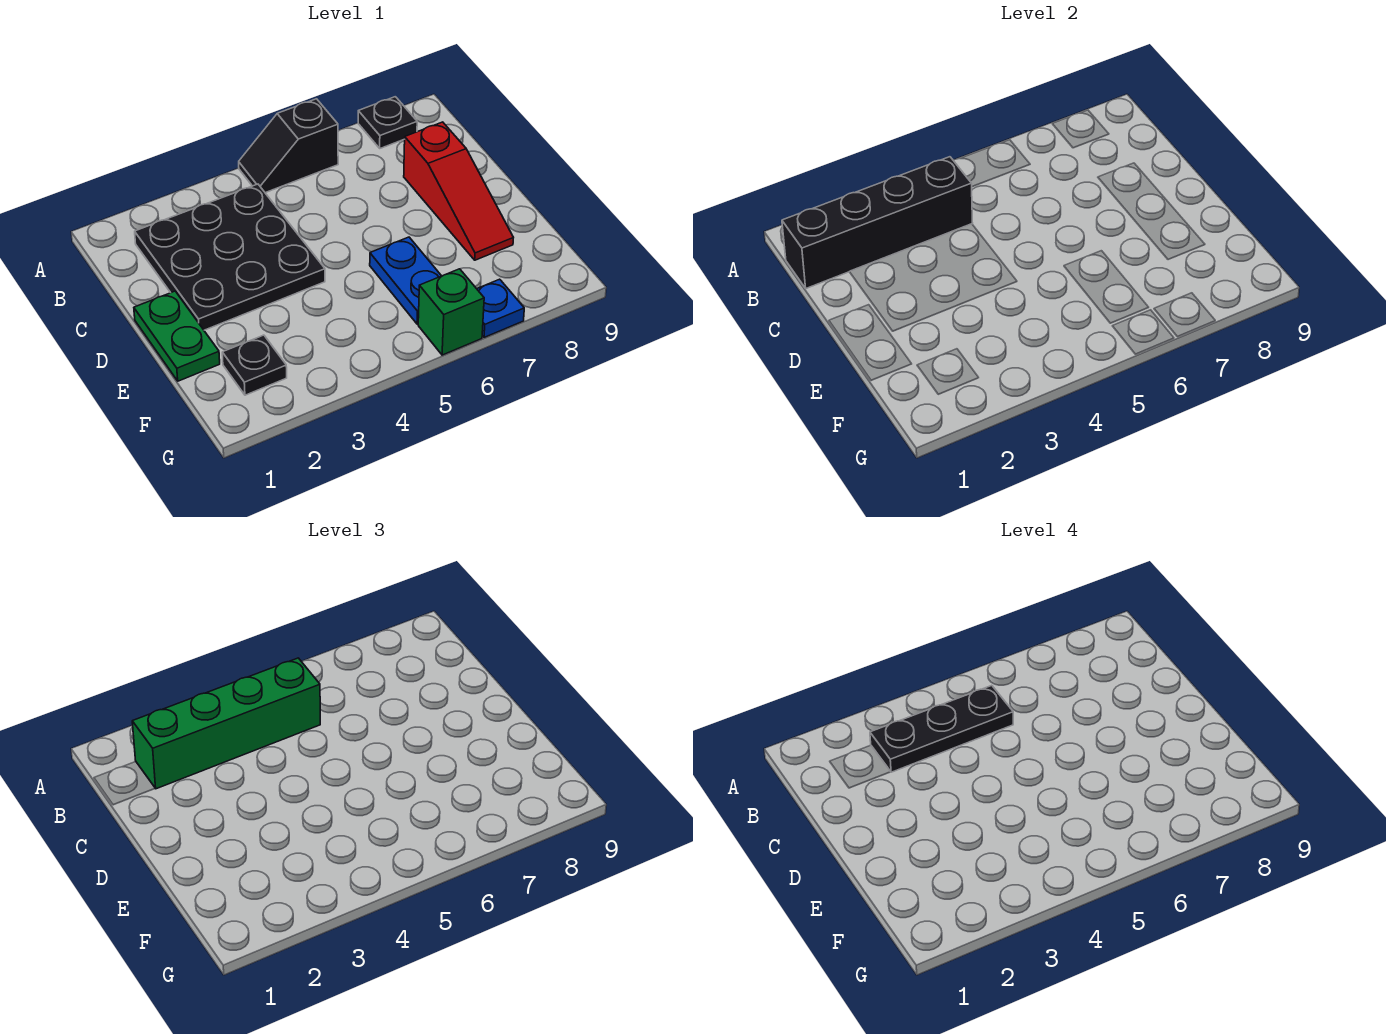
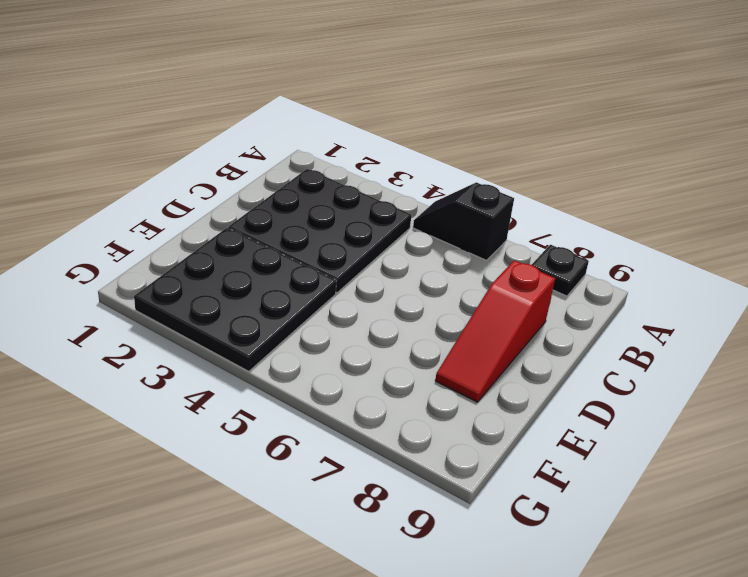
black 3x3 plate [134,228,336,371] -> black 1x1 plate [222,335,287,395]
none -> green 1x2 plate [134,291,220,381]
none -> blue 1x2 plate [370,237,441,324]
none -> green 1x1 brick [418,269,484,355]

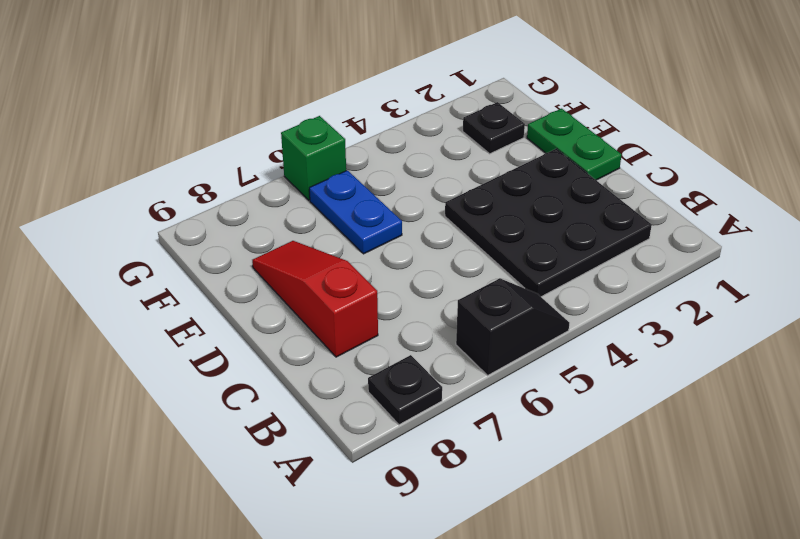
none -> blue 1x1 plate [477,279,524,337]
none -> black 1x4 brick [782,157,973,288]
none -> green 1x4 brick [132,658,320,789]

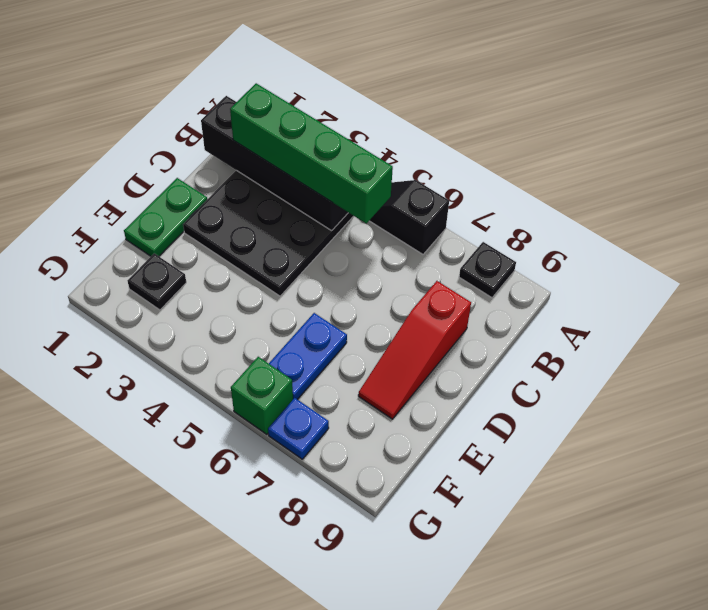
none -> black 1x3 plate [870,685,1013,772]

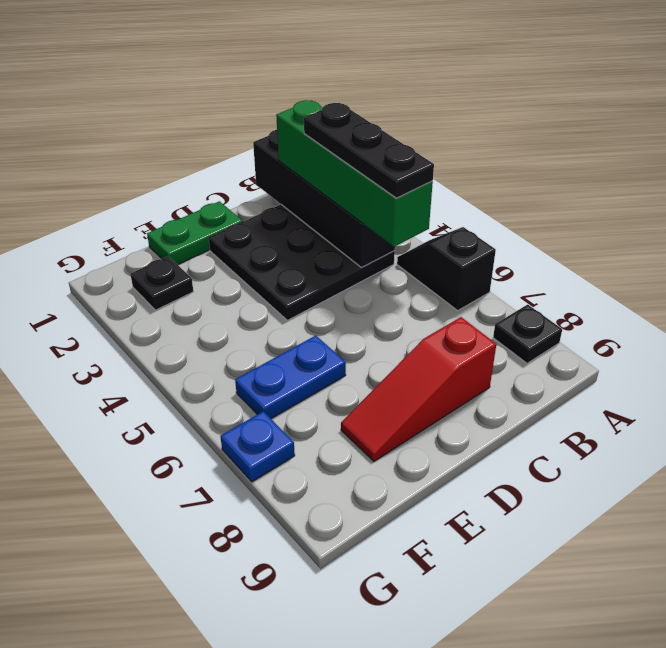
none -> green 1x1 brick [418,269,484,355]

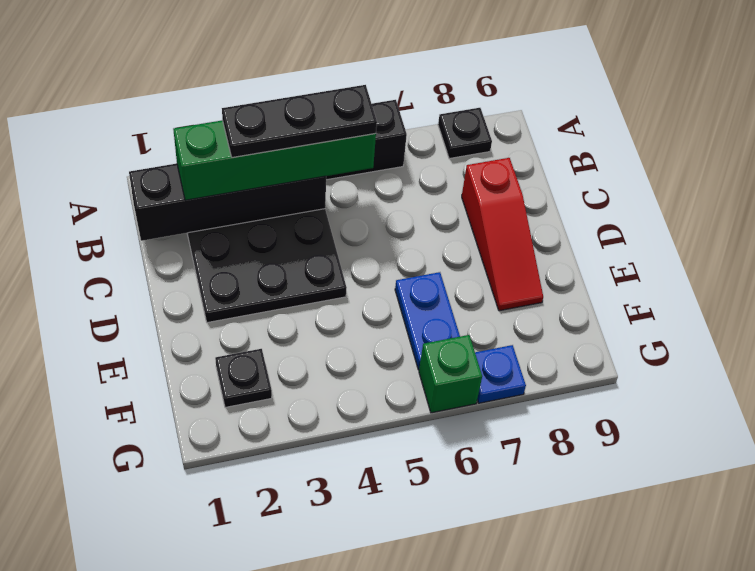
none -> green 1x2 plate [134,291,220,381]

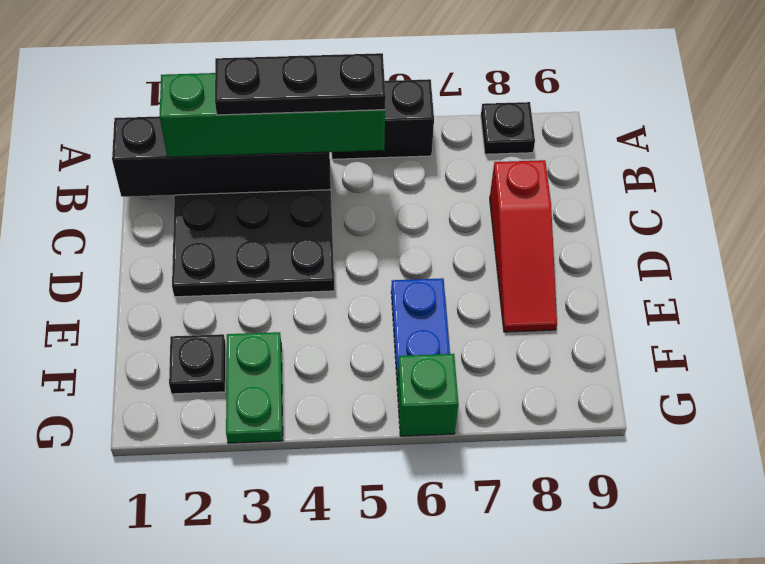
green 1x2 plate [226,332,283,443] -> green 1x2 plate moved to [134,291,220,381]
none -> blue 1x1 plate [477,279,524,337]

